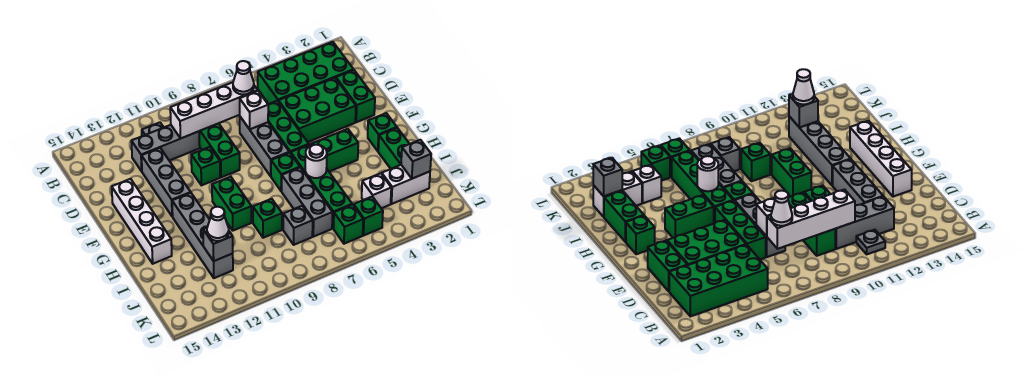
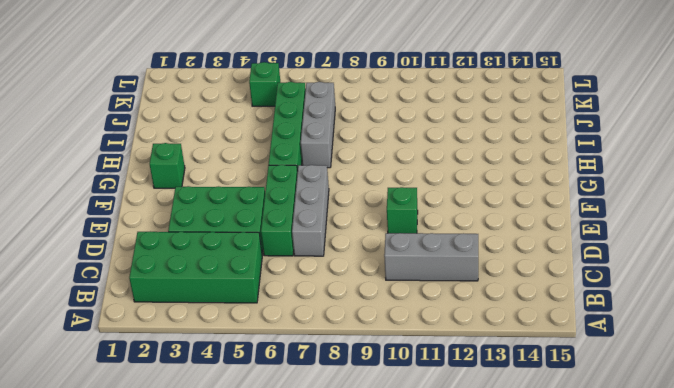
none -> grey 1x1 plate [142,122,164,136]
none -> green 1x3 brick [199,123,240,177]
none -> green 1x2 brick [336,70,375,122]
none -> grey 1x3 brick [142,148,191,217]

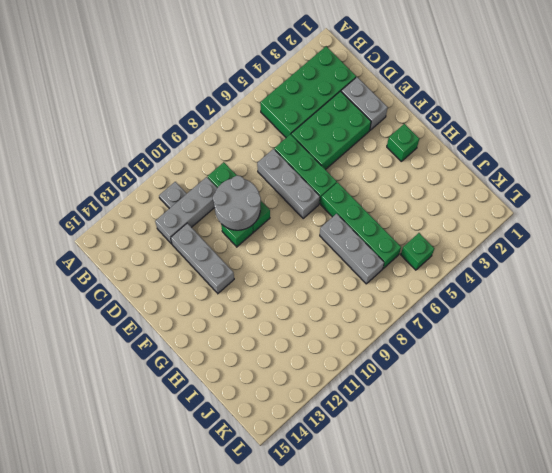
grey 1x2 brick [341,77,388,130] -> green 1x2 brick [336,70,375,122]
grey 2x2 round brick [213,176,261,230] -> none
none -> white 1x4 brick [112,179,172,264]
none -> green 1x2 brick [310,129,358,171]
none -> green 1x1 brick [271,153,300,191]
none -> green 1x2 brick [212,177,251,231]

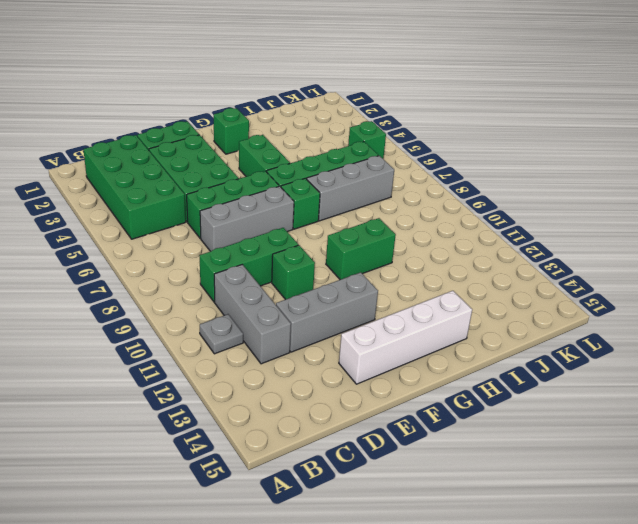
none -> grey 1x4 brick [172,193,233,278]
none -> green 1x2 brick [378,128,409,169]
none -> green 1x1 brick [253,199,282,238]
none -> white 1x2 brick [382,165,430,204]

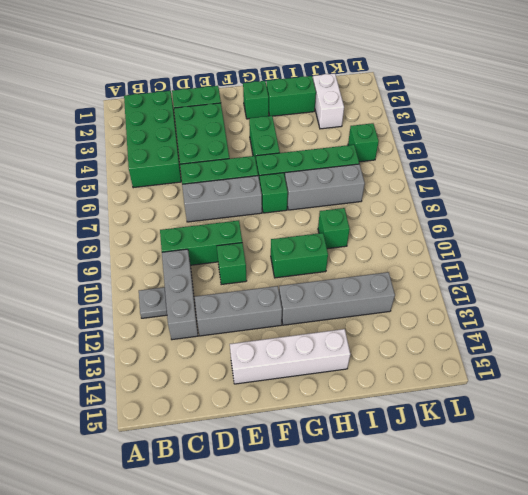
none -> white 1x1 brick [362,173,391,208]
none -> grey 1x1 brick [283,206,313,245]
none -> green 1x1 brick [334,205,363,244]
none -> white 1x4 brick [170,82,258,138]

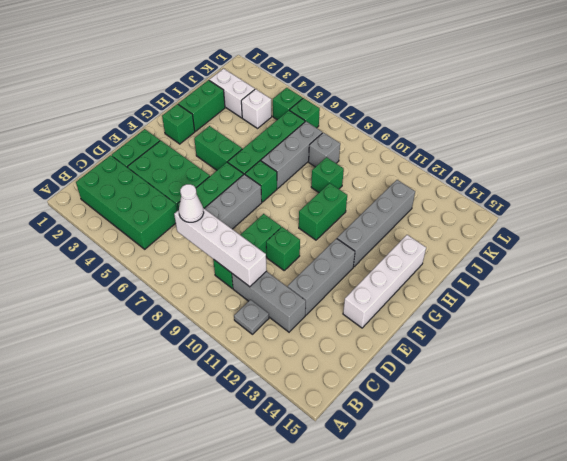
none -> white 1x1 brick [240,91,268,129]
none -> white 1x1 round brick [305,145,327,178]
none -> grey 1x1 brick [401,140,431,179]
none -> grey 1x1 brick [203,228,233,261]

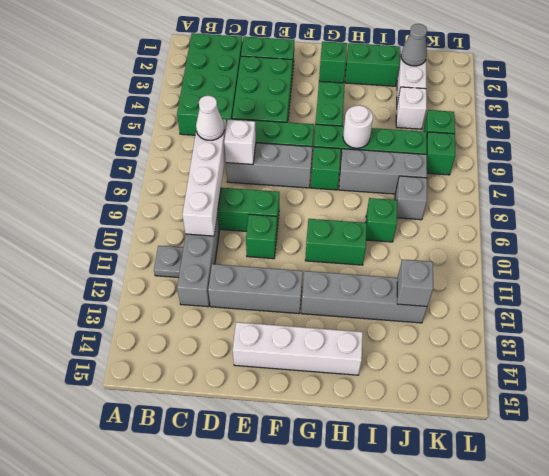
grey 1x1 cone [401,24,427,66] -> grey 1x1 brick [401,140,431,179]
none -> white 1x1 cone [207,207,229,241]

